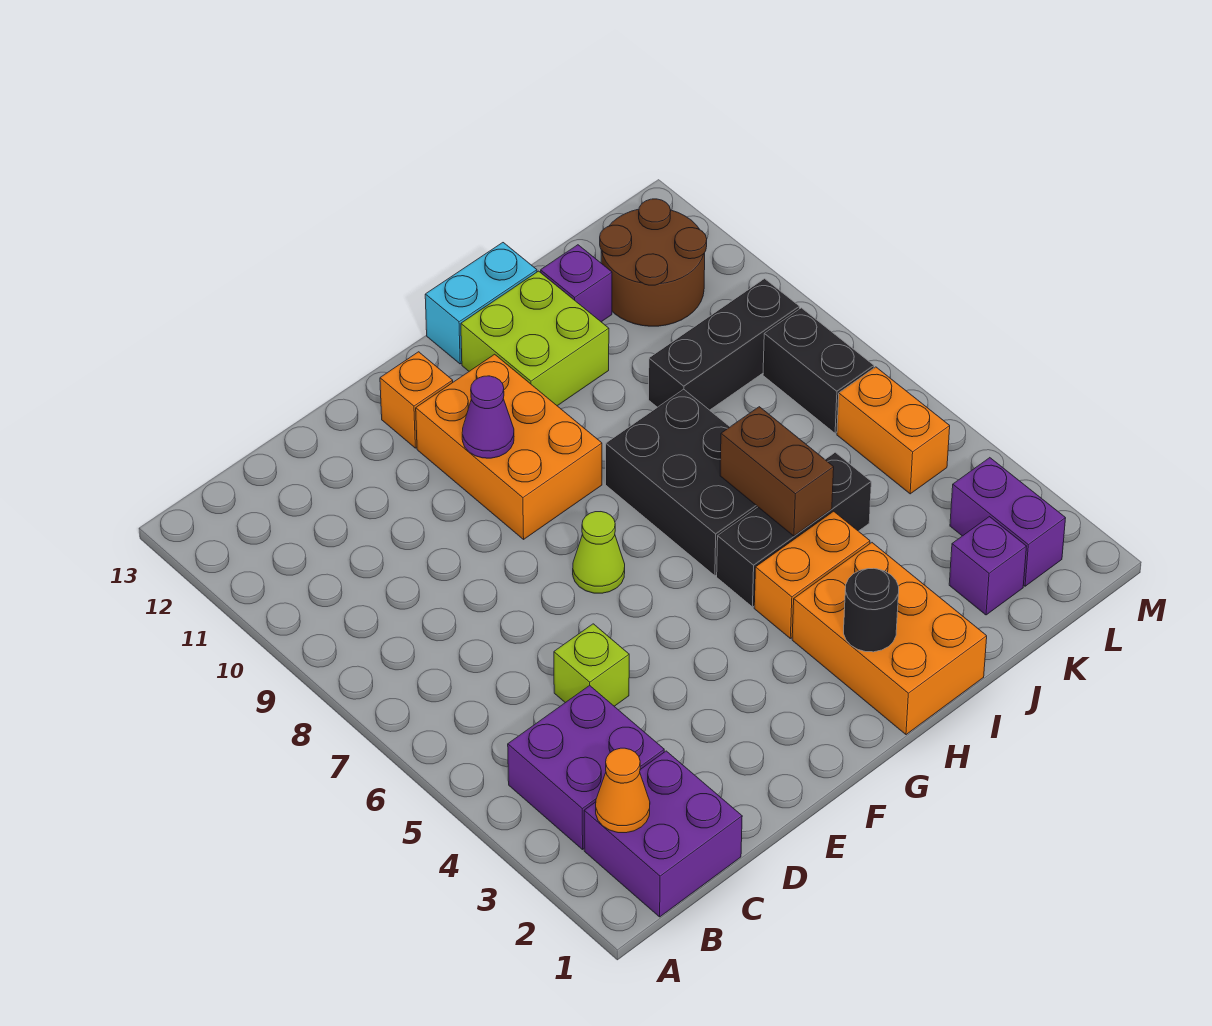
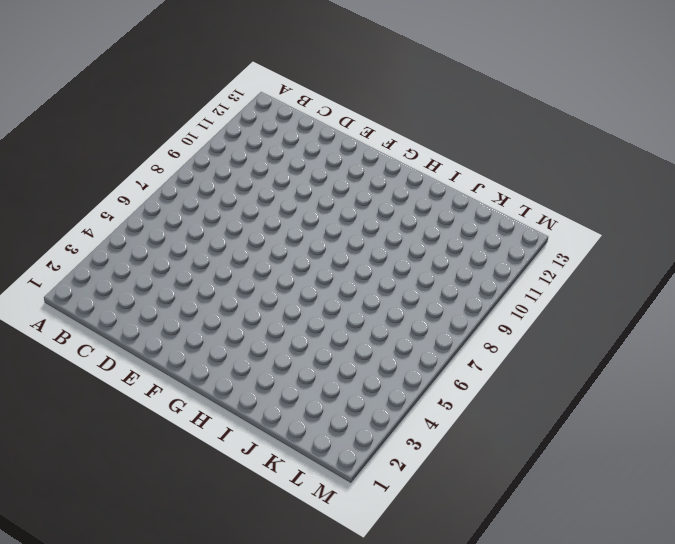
none -> purple 2x2 brick [584,751,742,917]
none -> purple 2x2 brick [508,685,664,849]
none -> lime 1x1 brick [554,624,629,706]

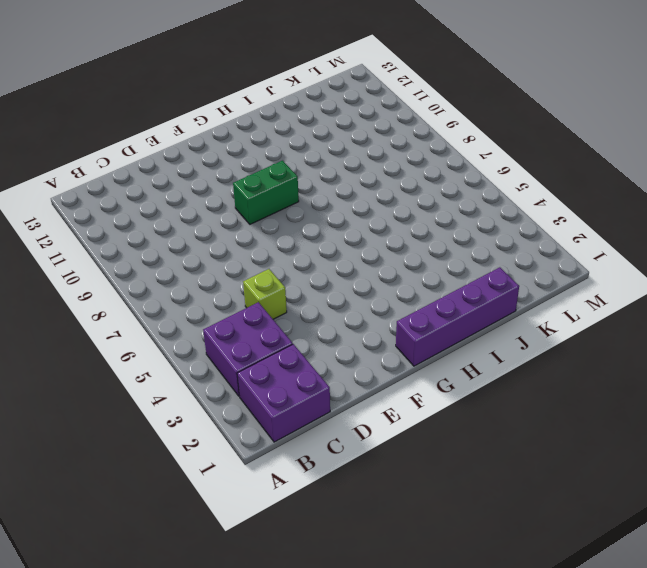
green 1x2 brick [233,161,299,224] -> orange 2x3 brick [416,354,602,539]
purple 1x4 brick [396,267,519,366] -> orange 2x3 brick [792,543,987,735]
none -> lime 1x1 cone [573,512,625,593]
none -> orange 1x1 brick [380,352,453,448]
none -> orange 1x2 brick [754,511,870,638]

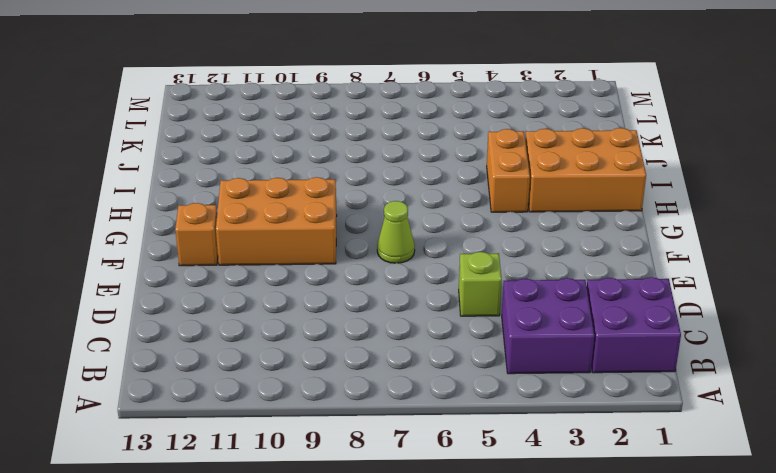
none -> black 1x3 brick [717,452,871,607]
none -> black 2x3 brick [606,389,757,576]
none -> lime 2x2 brick [461,271,609,406]

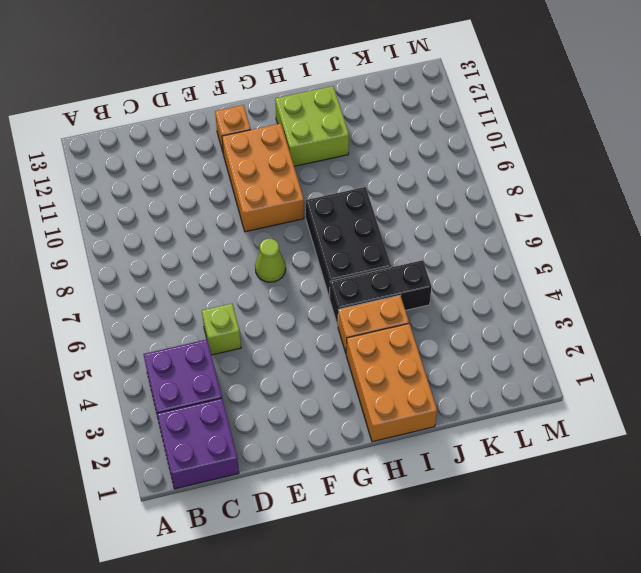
none -> cyan 1x2 brick [425,243,537,364]
none -> black 1x3 brick [649,279,800,410]
none -> purple 1x1 brick [541,245,612,322]

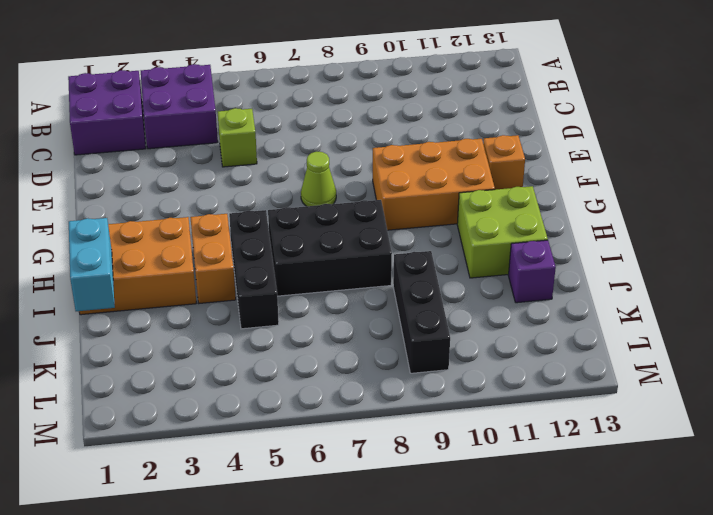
cyan 1x2 brick [69,218,115,311] -> cyan 1x2 brick moved to [425,243,537,364]
none -> purple 1x1 brick [949,517,1027,615]
none -> brown 2x2 round brick [600,199,707,326]
none -> purple 1x2 brick [950,458,1066,586]

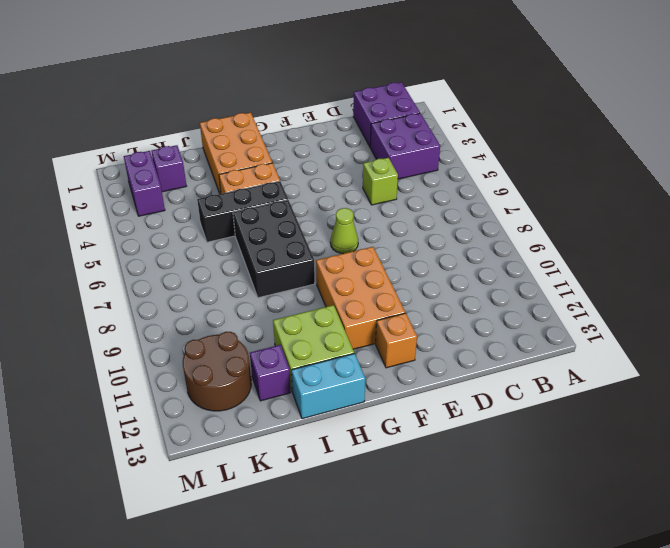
none -> black 1x3 brick [649,279,800,410]
none -> orange 1x2 brick [837,367,950,494]
none -> black 1x2 brick [763,308,874,433]

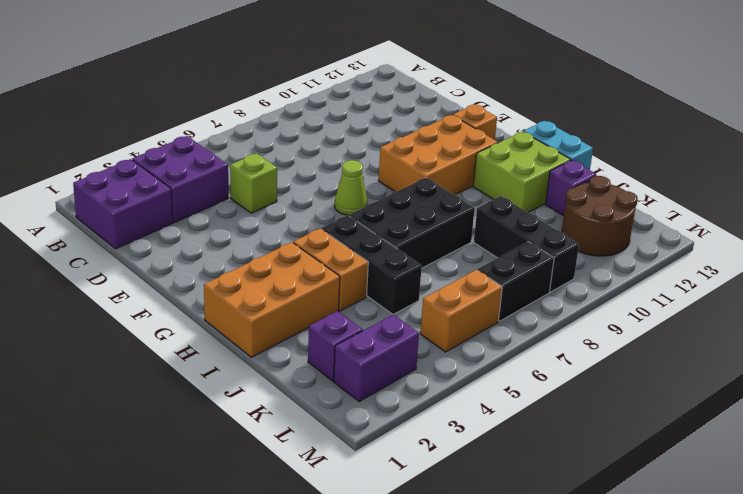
none -> orange 1x1 cone [596,748,650,833]
none -> purple 1x1 cone [462,376,514,458]
none -> black 1x1 round brick [844,568,899,652]

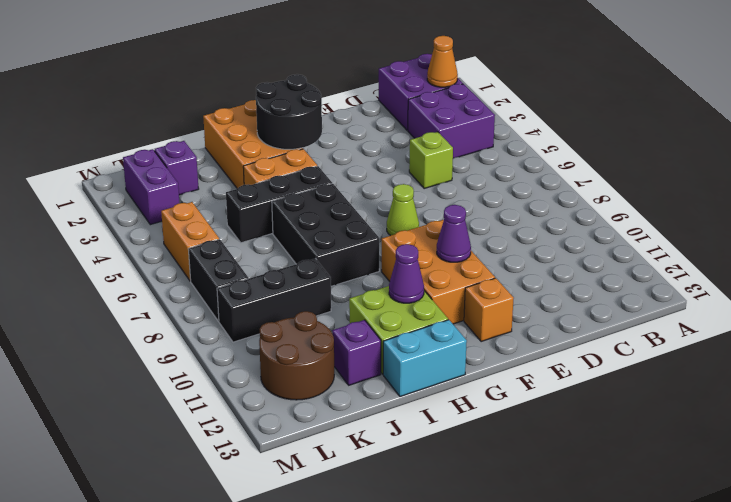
black 2x2 round brick [256,74,322,149] -> black 1x1 round brick [844,568,899,652]
purple 1x1 cone [389,244,424,303] -> none
none -> brown 1x2 brick [720,407,834,536]

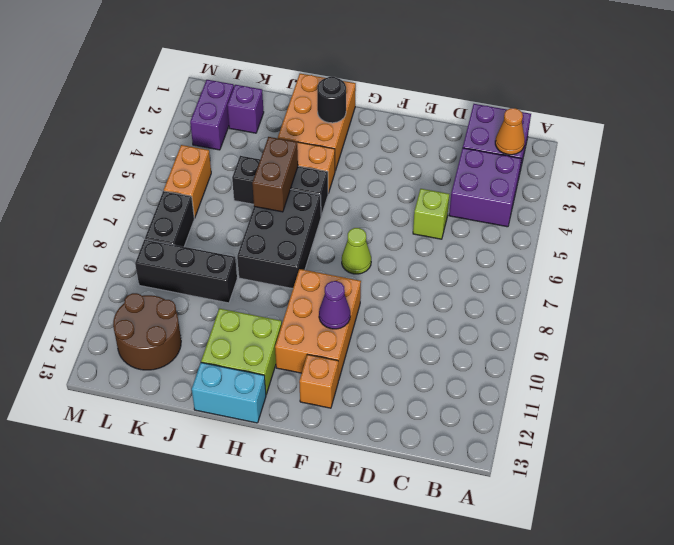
none -> purple 1x1 brick [541,245,612,322]

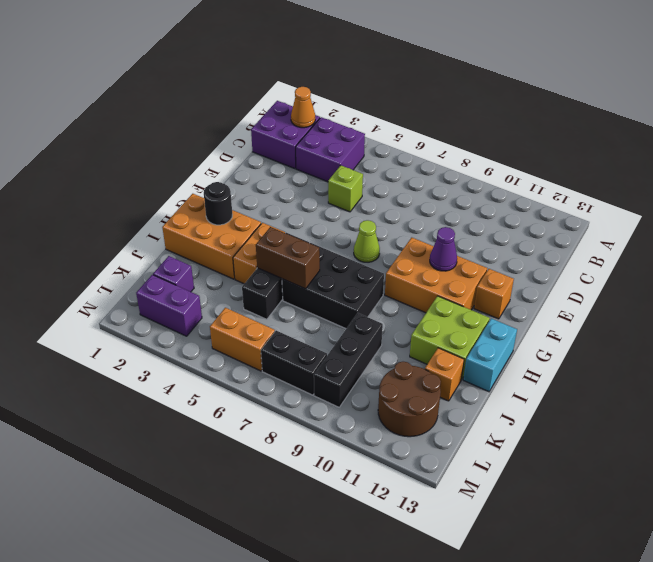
orange 1x1 brick [425,348,464,401] -> purple 1x1 brick [541,245,612,322]

